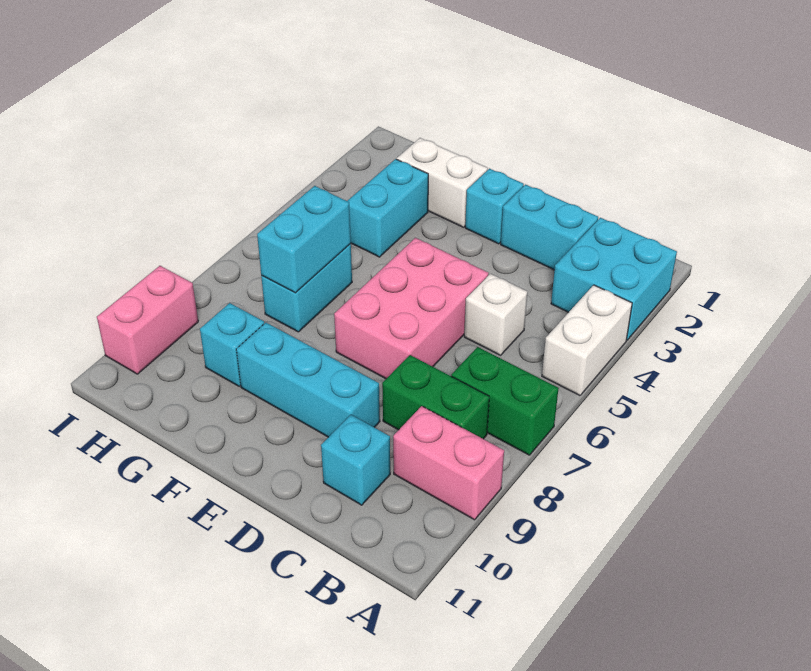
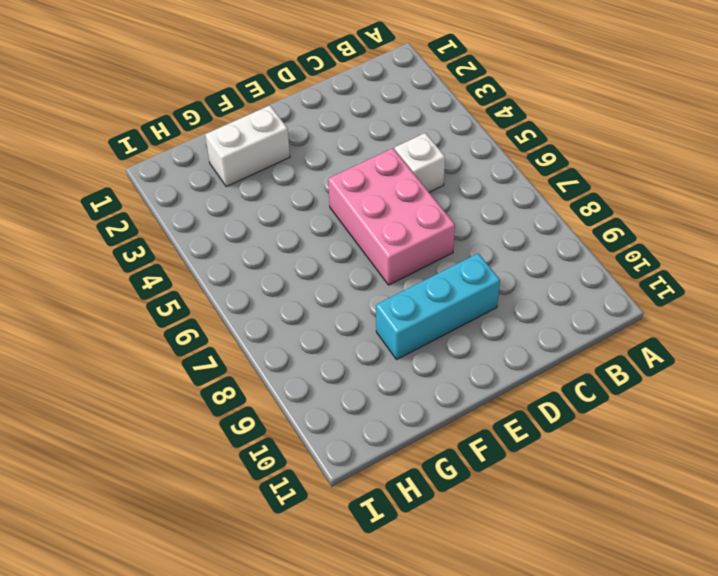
none -> cyan 2x2 brick [551,218,677,340]
none -> white 1x2 brick [542,285,632,395]
none -> green 1x2 brick [451,347,559,455]

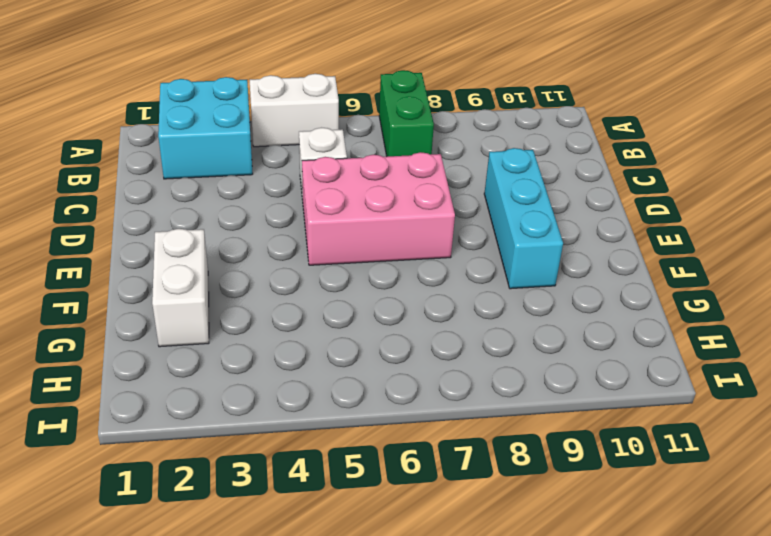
none -> pink 1x2 brick [393,406,504,520]
none -> green 1x2 brick [382,355,489,439]
none -> cyan 1x2 brick [501,185,598,270]

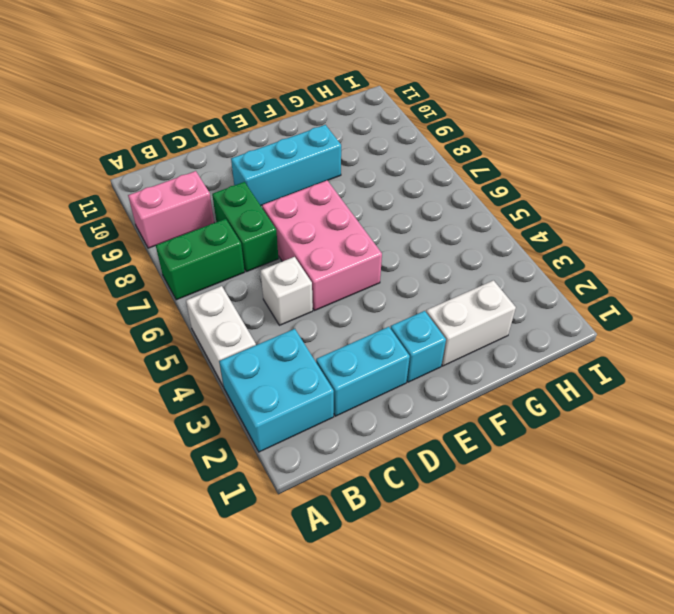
green 1x2 brick [212,182,278,272] -> green 1x2 brick turned to [382,355,489,439]
none -> cyan 1x1 brick [321,415,390,505]
none -> cyan 1x2 brick [348,159,428,257]
none -> cyan 1x2 brick [261,244,352,332]

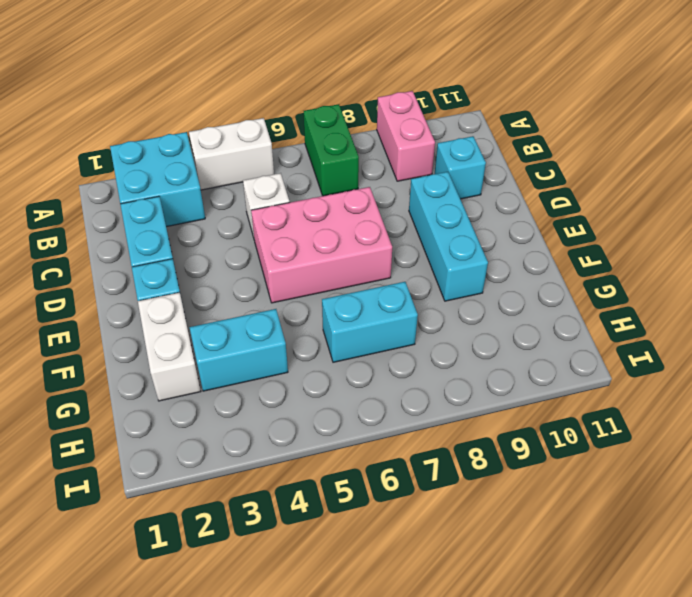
none -> green 1x2 brick [382,355,489,439]
none -> cyan 1x1 brick [200,303,264,386]
none -> pink 1x2 brick [97,266,198,374]

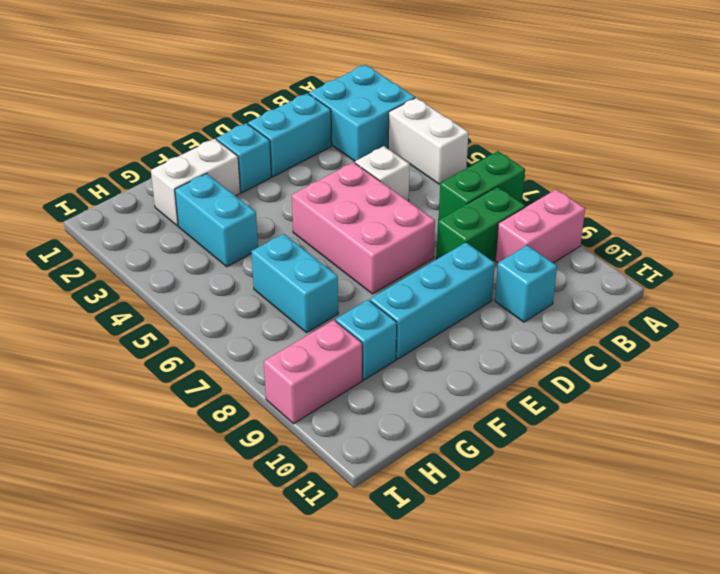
pink 1x2 brick [264,320,362,424] -> pink 1x2 brick turned to [97,266,198,374]
none -> cyan 1x2 brick [257,186,351,293]

